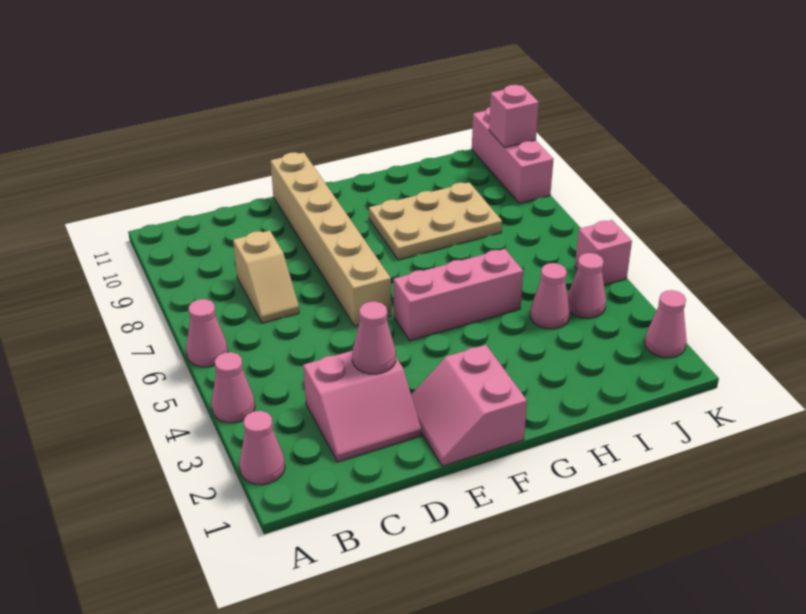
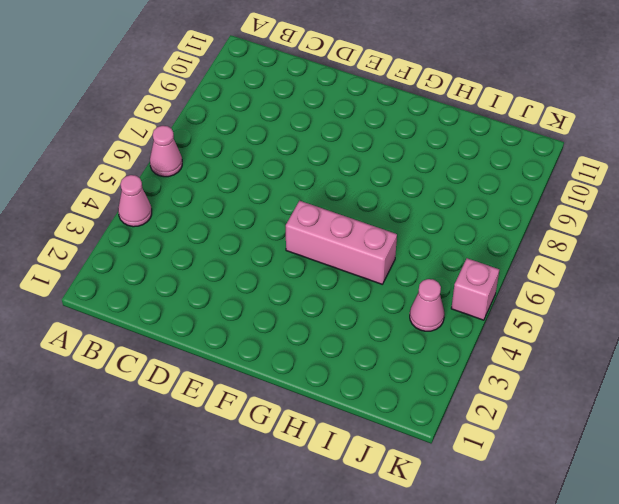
none -> pink 1x1 cone [239,411,285,485]
none -> pink 2x2 slope [303,351,421,462]
none -> tan 1x2 slope [233,230,299,323]

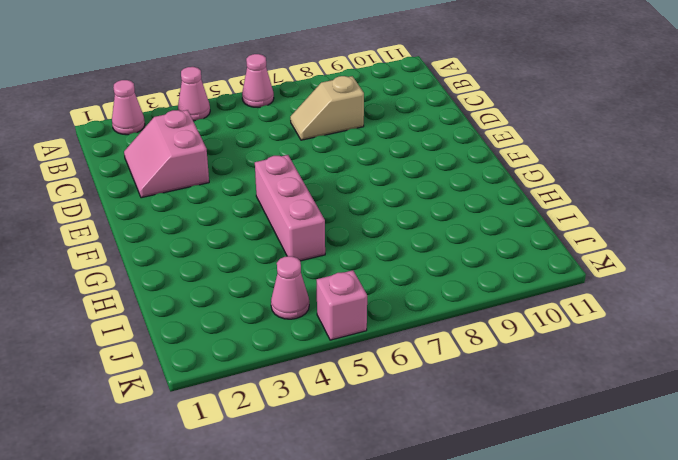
none -> pink 2x2 slope [411,345,527,466]
none -> tan 1x6 brick [271,152,391,326]
none -> tan 2x3 plate [369,182,502,260]

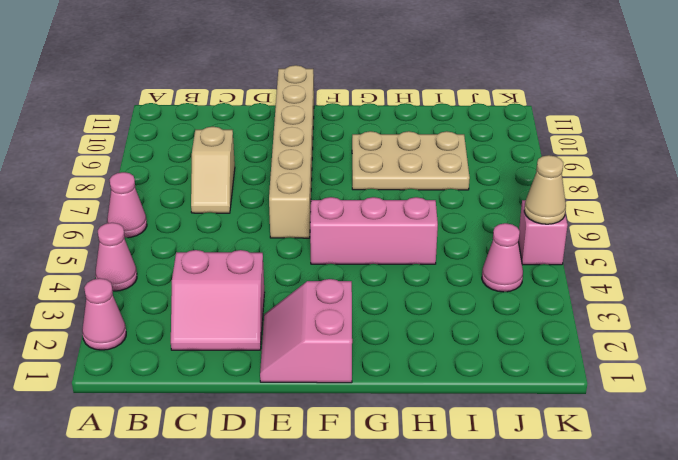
tan 1x1 cone [524,155,566,224] -> none
none -> pink 1x1 cone [530,263,570,329]
none -> pink 1x1 cone [645,290,687,358]
none -> pink 1x3 brick [472,107,553,203]

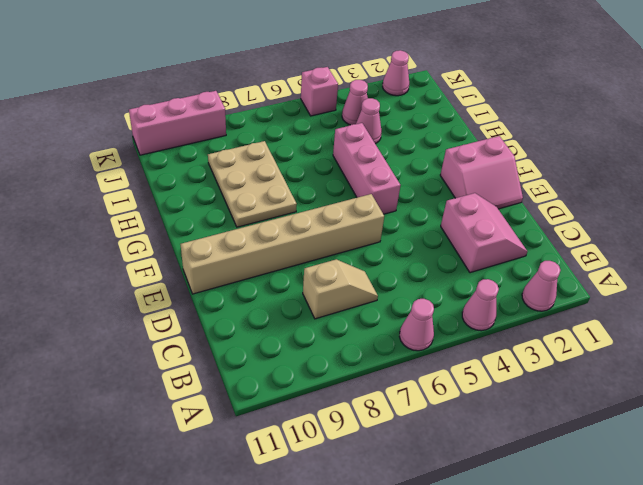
none -> pink 1x1 cone [352,301,396,374]
none -> pink 1x1 brick [489,85,539,147]

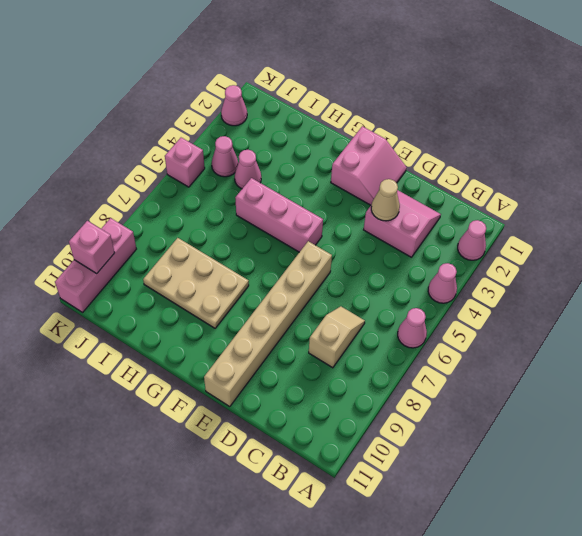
tan 1x1 cone [371,179,400,221] -> pink 1x1 cone [352,301,396,374]

